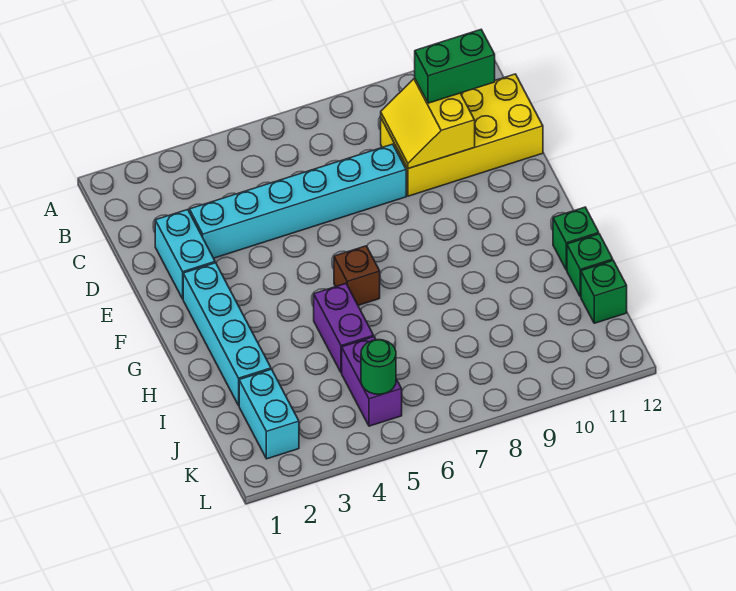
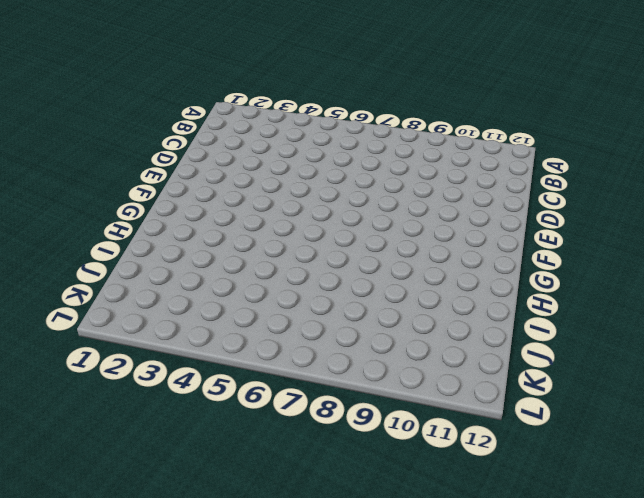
none -> yellow 2x4 brick [381,74,543,196]
none -> cyan 1x2 brick [155,210,215,299]
none -> cyan 1x6 brick [190,144,406,258]

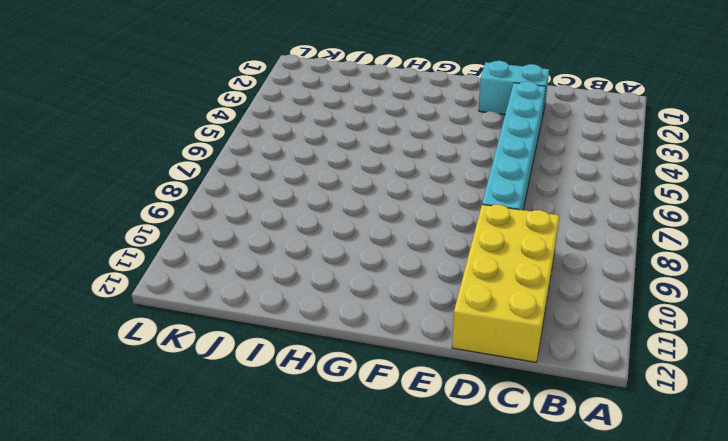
none -> cyan 1x4 brick [183,263,271,405]
none -> brown 1x1 brick [334,246,380,305]
none -> purple 1x2 brick [314,284,374,373]

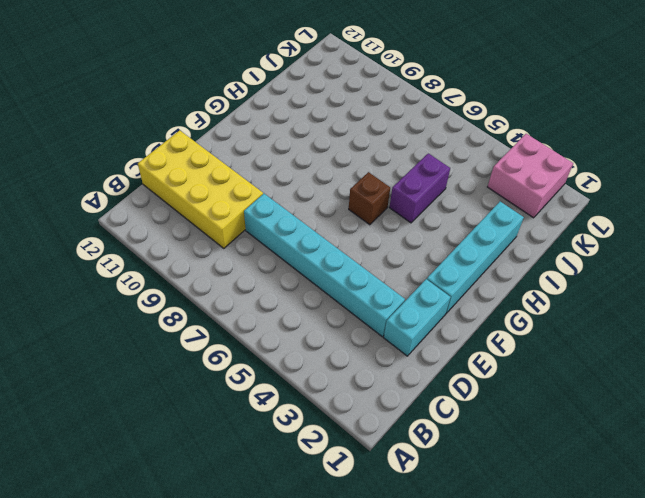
pink 2x2 brick [488,134,573,218] -> cyan 1x2 brick [239,369,299,459]
none -> green 1x1 brick [553,207,599,270]
none -> green 1x1 brick [567,234,613,297]
none -> purple 1x2 brick [342,337,402,426]

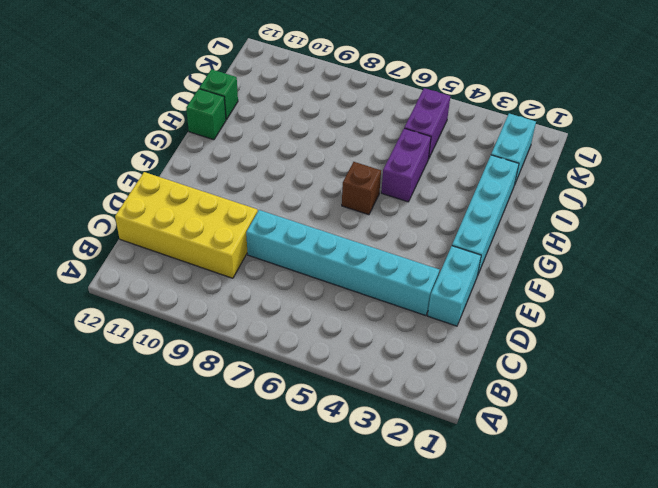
none -> green 1x1 brick [581,261,627,323]
none -> yellow 2x2 slope [381,78,475,169]
none -> green 1x1 round brick [361,340,396,394]

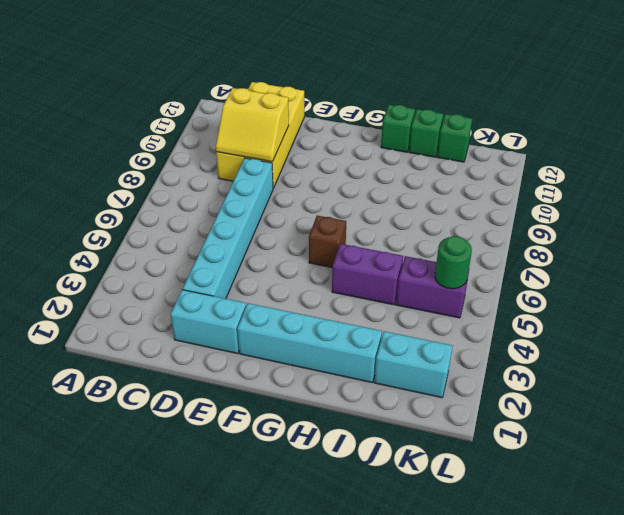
none -> green 1x2 brick [415,30,495,103]

